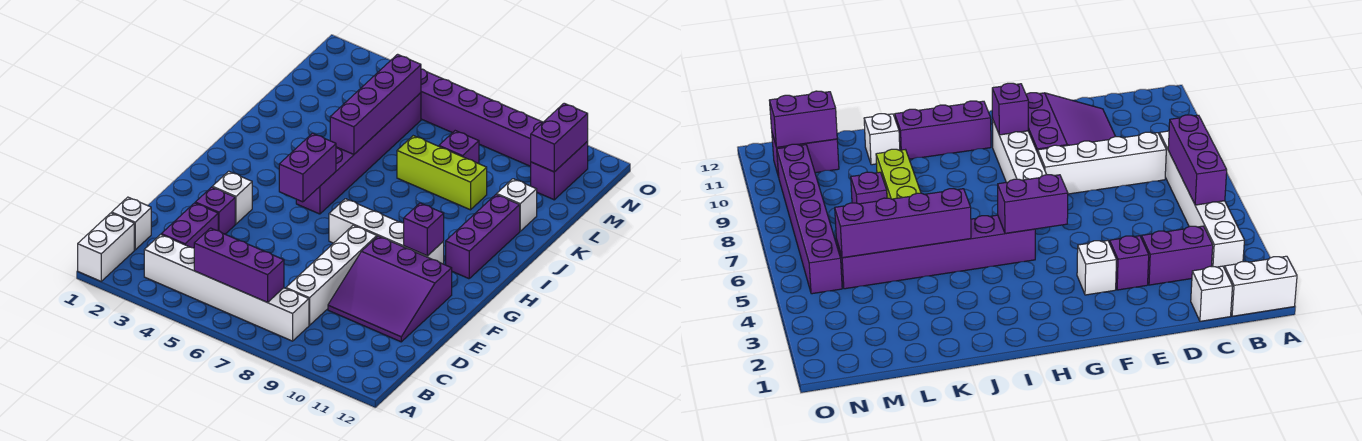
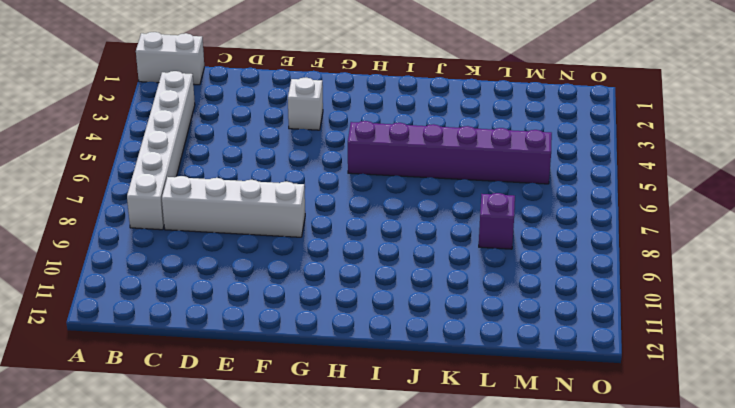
none -> white 1x1 brick [112,197,151,250]
none -> purple 1x2 brick [161,203,218,248]
none -> purple 3x3 slope [328,236,452,342]

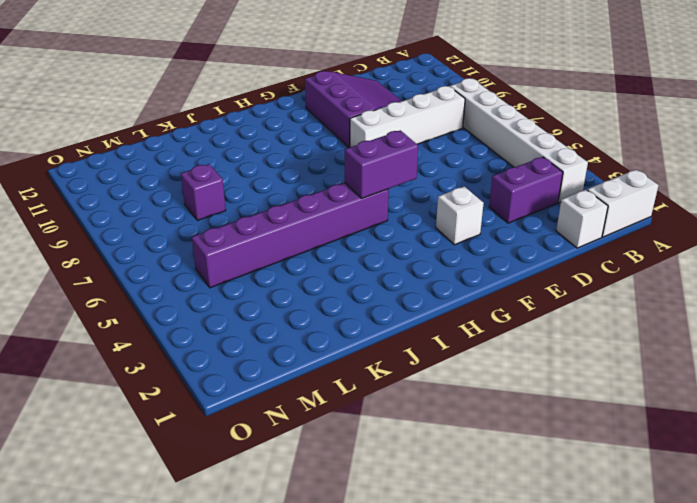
none -> purple 1x1 brick [195,187,235,234]
none -> white 1x4 brick [329,199,444,264]
none -> purple 1x3 brick [446,194,520,279]

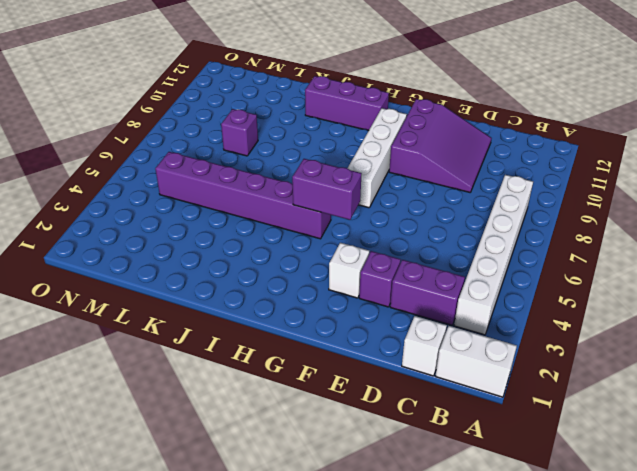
none -> white 1x4 brick [286,225,377,325]
none -> lime 1x3 brick [397,136,487,210]
none -> white 1x1 brick [497,179,537,231]

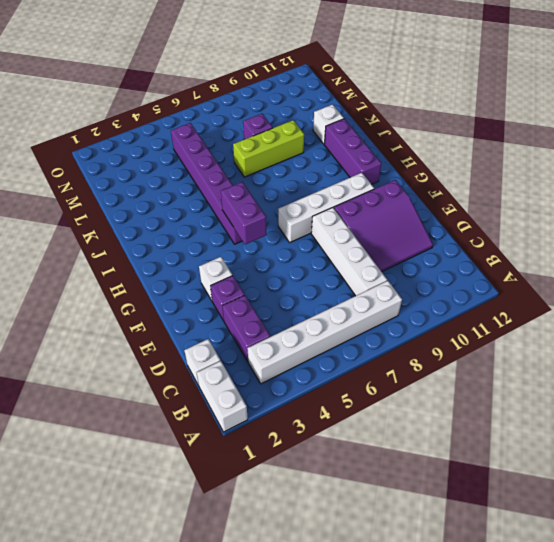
none -> purple 1x2 brick [531,141,588,200]
none -> purple 1x6 brick [421,69,543,166]
none -> purple 1x3 brick [194,228,284,302]

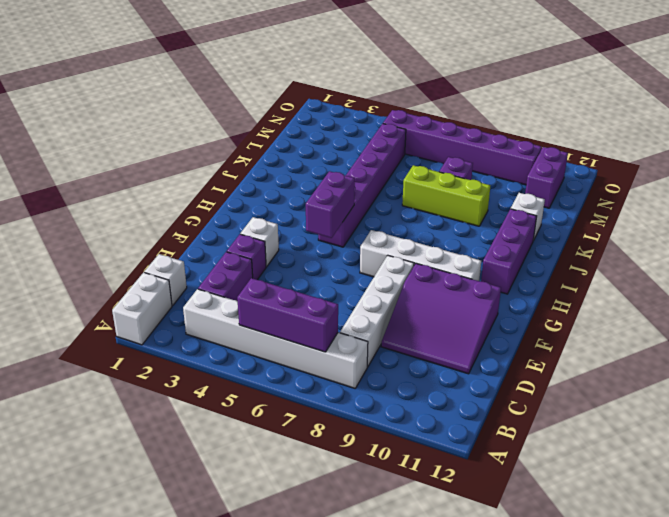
none -> purple 1x1 brick [404,203,444,256]
none -> purple 1x4 brick [330,54,421,154]
none -> purple 1x2 brick [531,103,588,172]

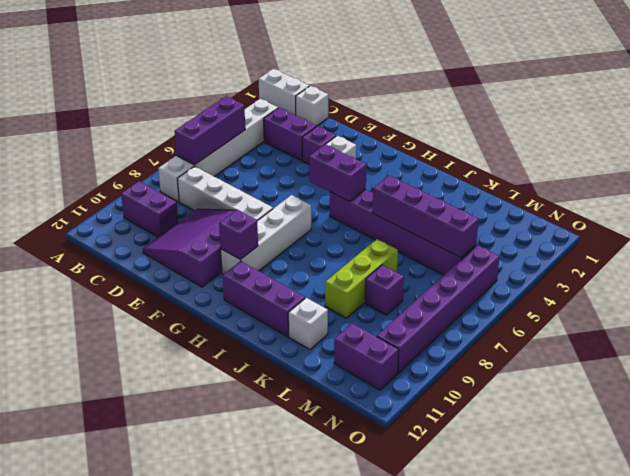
purple 1x2 brick [121,181,178,237] -> purple 1x2 brick moved to [531,103,588,172]

